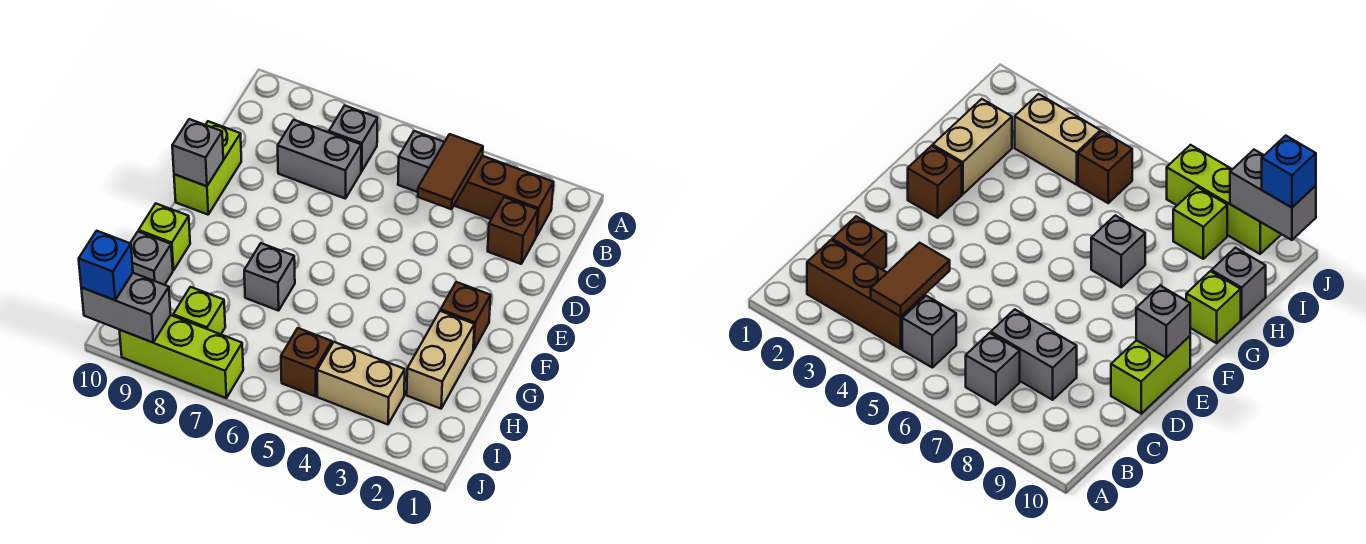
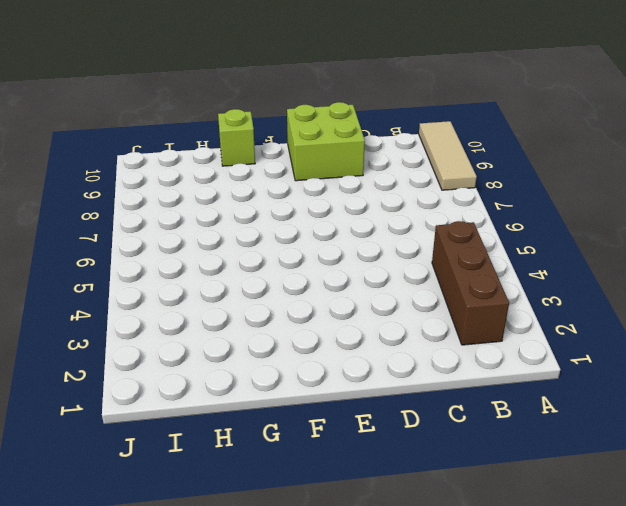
tan 1x3 tile [419,121,477,190] -> none
lime 2x2 brick [287,102,365,181] -> lime 1x2 brick [174,121,241,215]
none -> grey 1x1 brick [398,131,444,192]
none -> grey 1x1 brick [329,106,377,171]
none -> brown 1x1 brick [488,197,538,264]

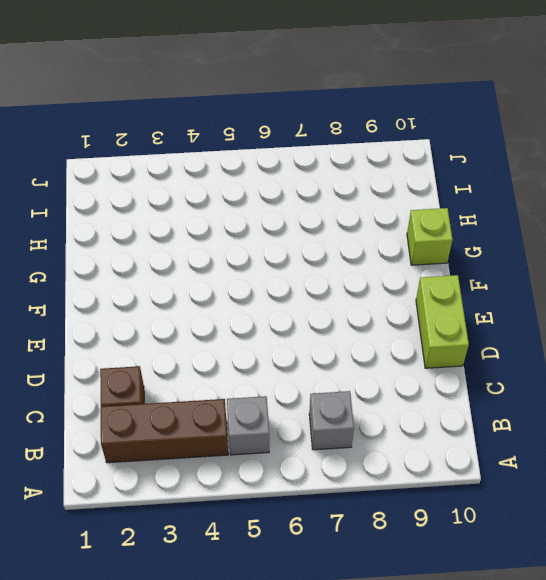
none -> grey 1x2 brick [278,120,361,199]
none -> brown 1x1 brick [441,282,491,350]
none -> tan 1x2 brick [407,311,474,409]

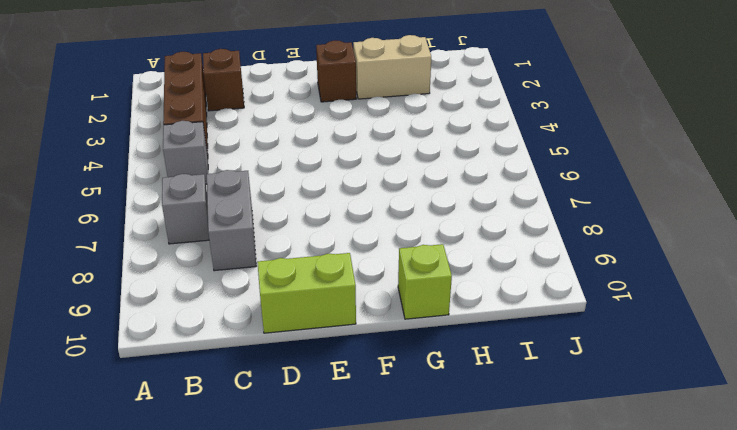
none -> grey 1x1 brick [244,243,295,311]
none -> grey 1x1 brick [130,231,173,285]
none -> tan 1x2 brick [317,342,405,424]

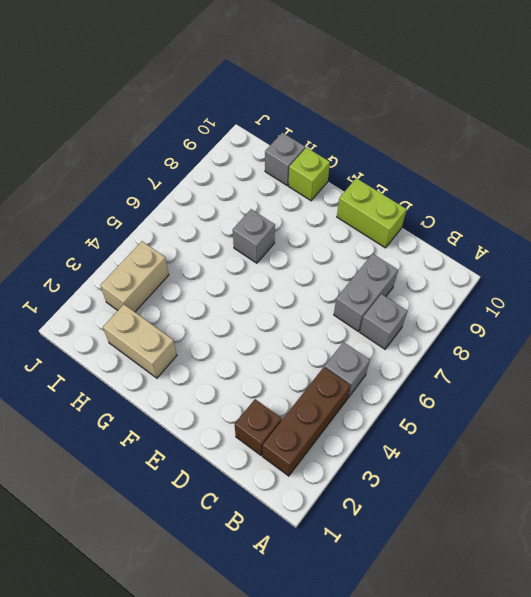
none -> brown 1x1 brick [441,282,491,350]
none -> brown 1x1 brick [281,328,332,396]
none -> lime 1x1 brick [173,287,225,334]

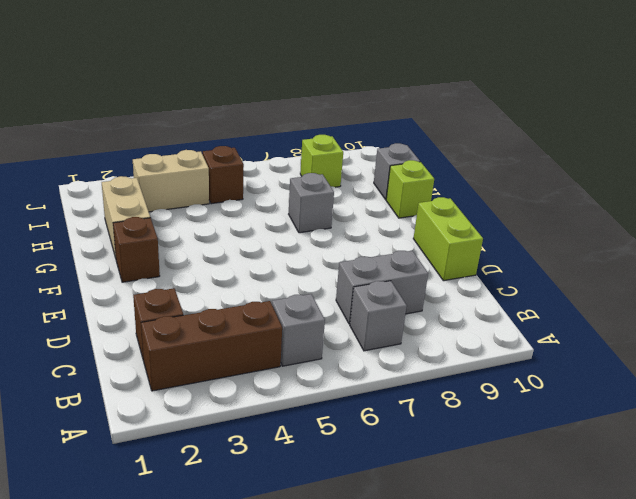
none -> lime 1x3 brick [120,315,243,398]
none -> brown 1x2 tile [418,134,483,209]
none -> grey 1x1 brick [172,119,223,186]

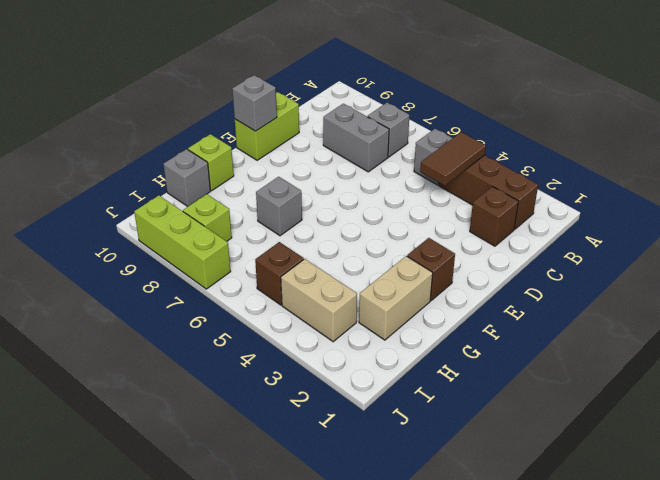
none -> grey 1x2 brick [81,273,171,342]
none -> blue 1x1 brick [79,231,133,300]

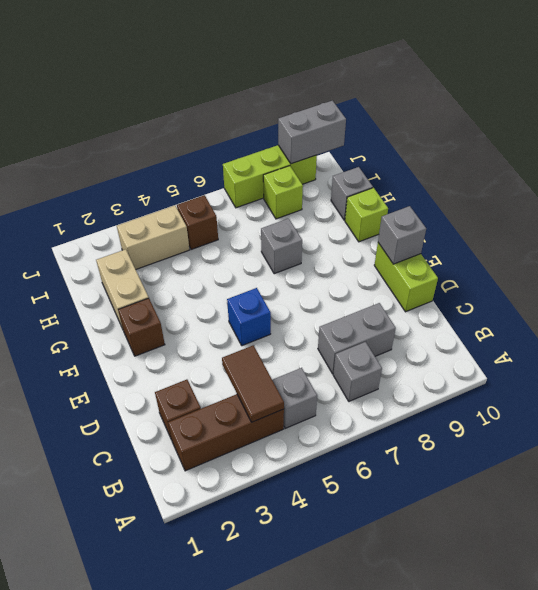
blue 1x1 brick [227,288,271,346] -> blue 1x1 brick moved to [79,231,133,300]

